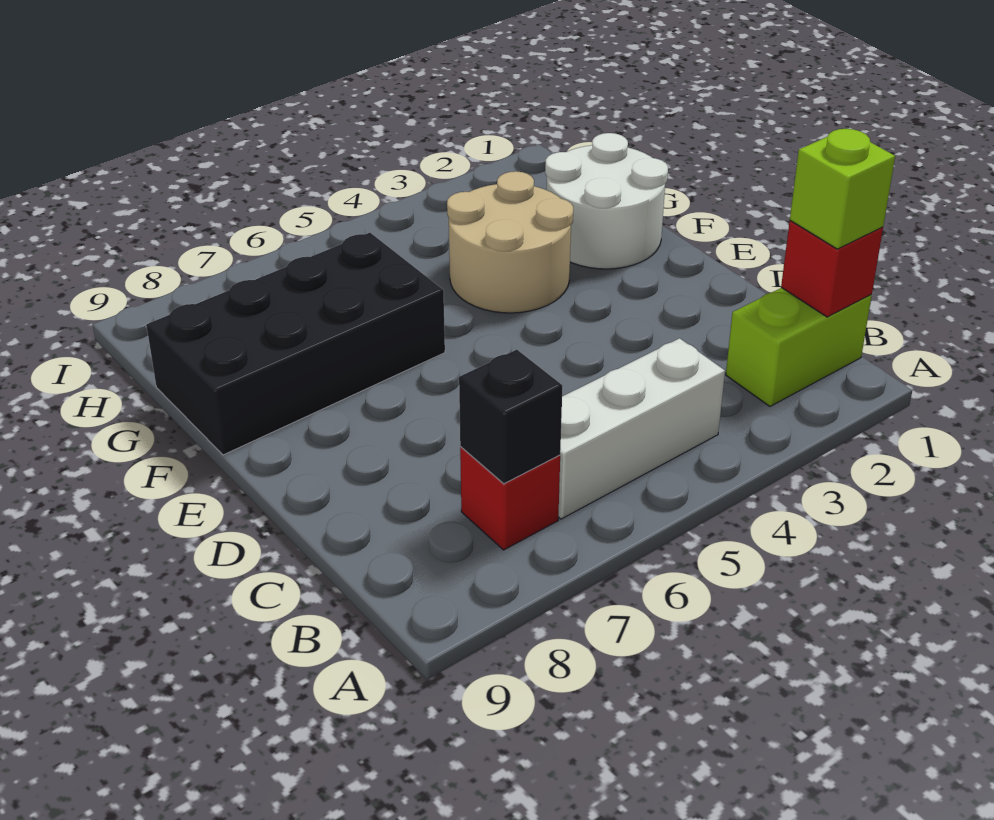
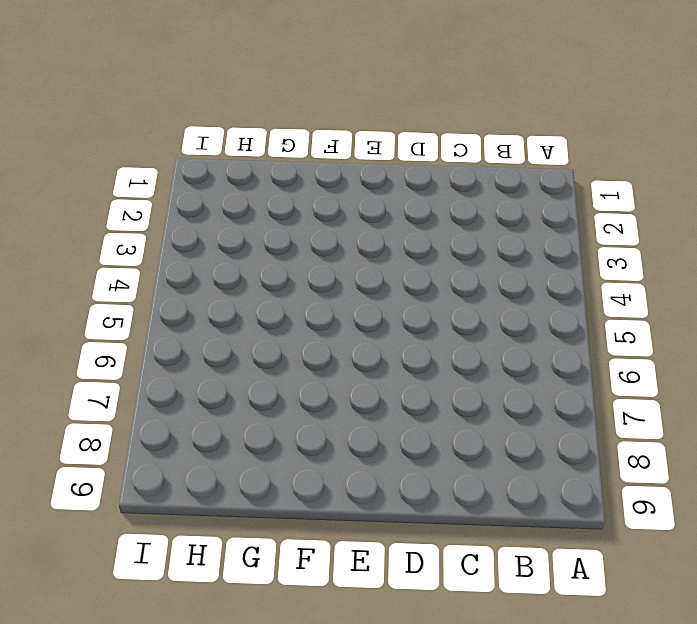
none -> lime 1x2 brick [726,288,872,406]
none -> white 1x3 brick [558,338,725,519]

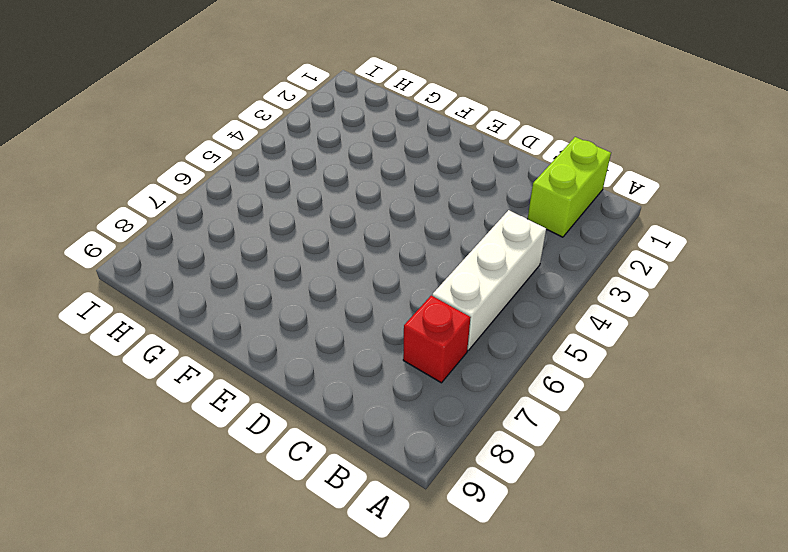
none -> white 2x2 round brick [545,133,668,269]
none -> tan 2x2 round brick [447,171,573,313]

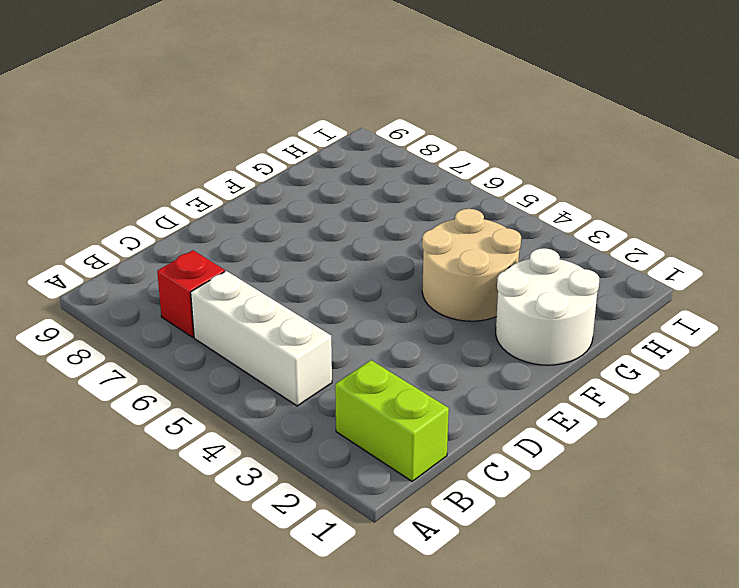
none -> black 2x4 brick [146,233,445,455]
none -> red 1x1 brick [781,221,883,317]

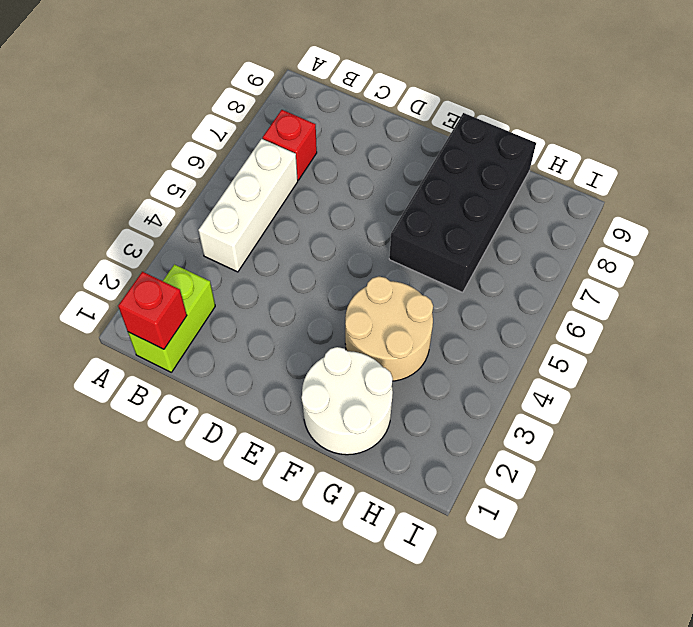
none -> black 1x1 brick [459,350,562,484]
none -> lime 1x1 brick [790,129,895,249]

